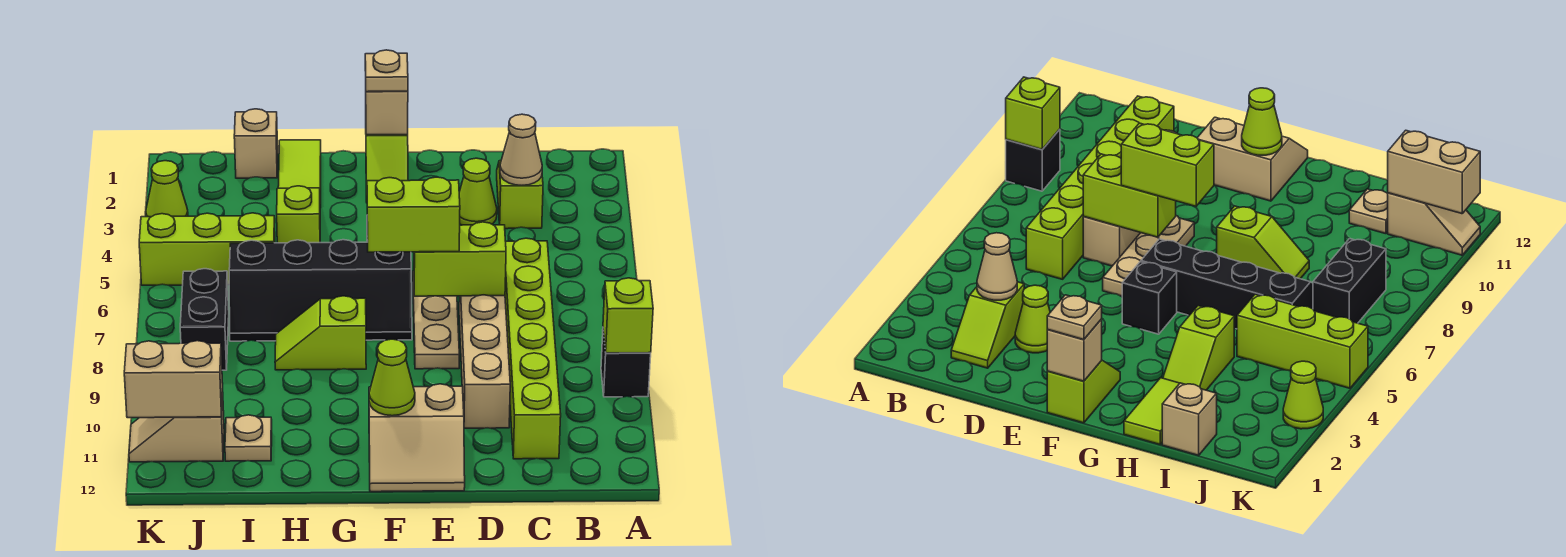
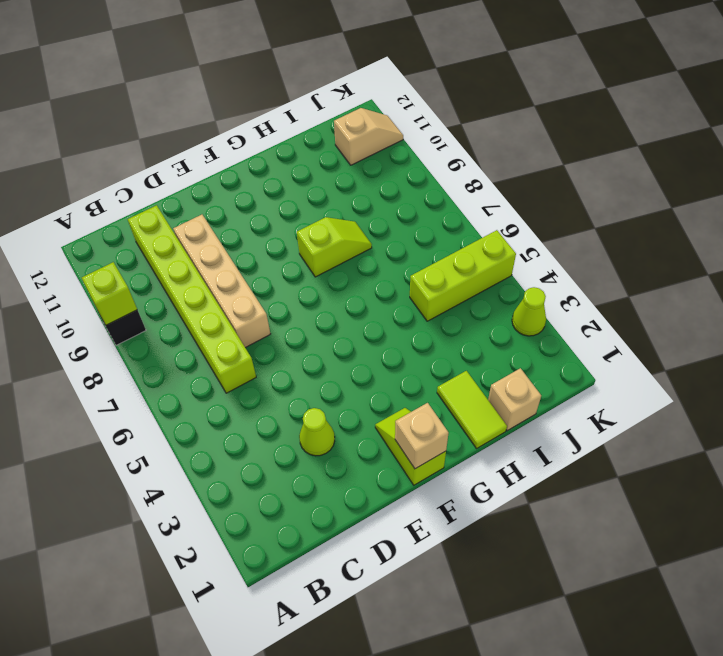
none -> lime 1x2 slope [497,161,543,229]
none -> tan 1x3 plate [413,271,459,369]
none -> tan 2x2 slope [369,384,465,492]

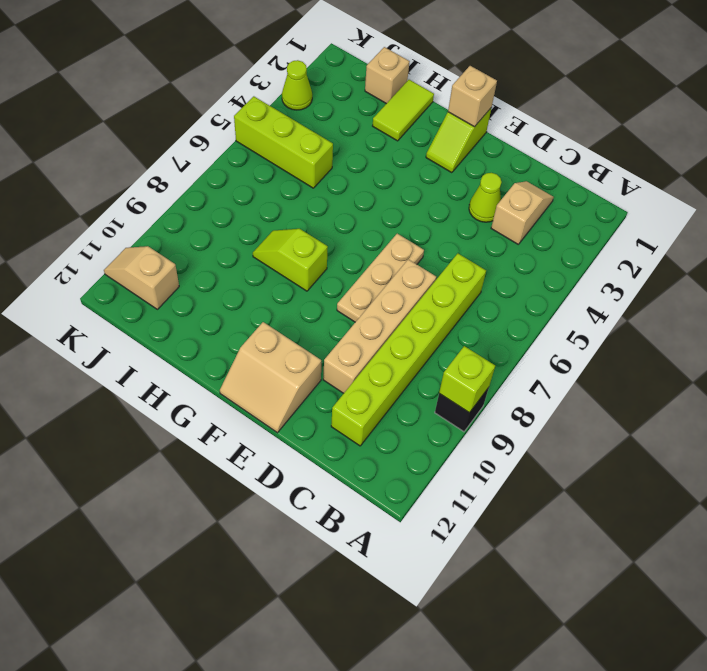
tan 1x2 slope [491,181,554,244] -> lime 1x2 slope [497,161,543,229]
none -> black 1x1 brick [1122,262,1177,334]
none -> black 2x4 slope [229,240,412,341]
none -> lime 1x2 slope [277,186,321,243]

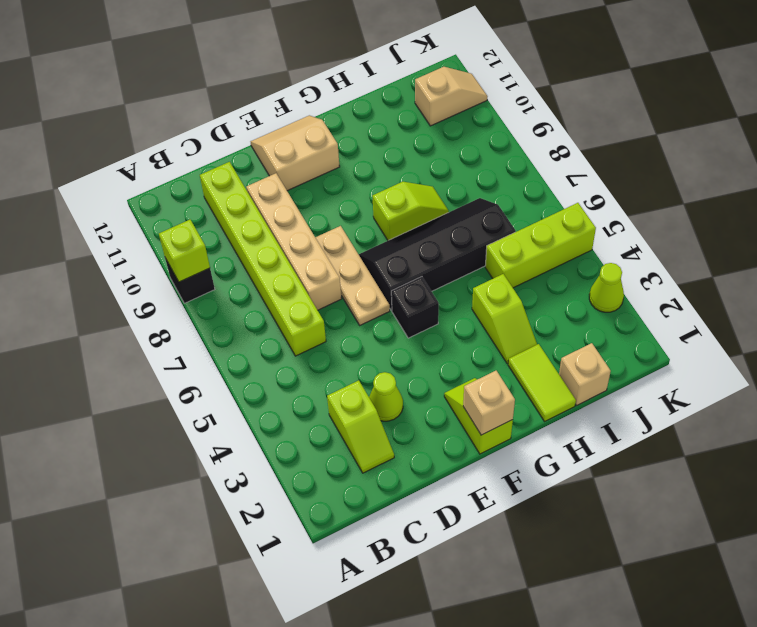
none -> tan 1x1 plate [225,415,272,461]
none -> black 1x2 brick [180,269,229,370]
none -> tan 1x1 cone [500,114,542,185]

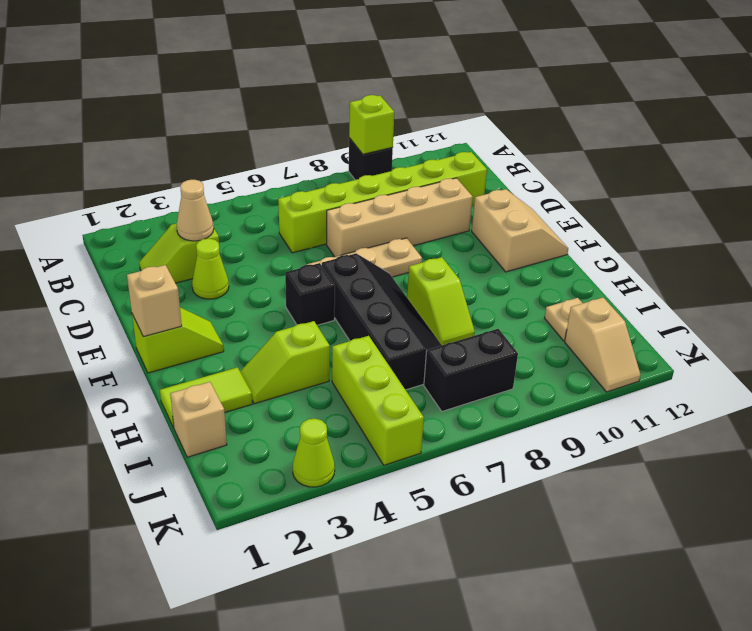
none -> lime 1x2 brick [414,222,506,296]
none -> lime 1x1 cone [369,339,415,416]
none -> tan 1x2 brick [124,341,223,418]

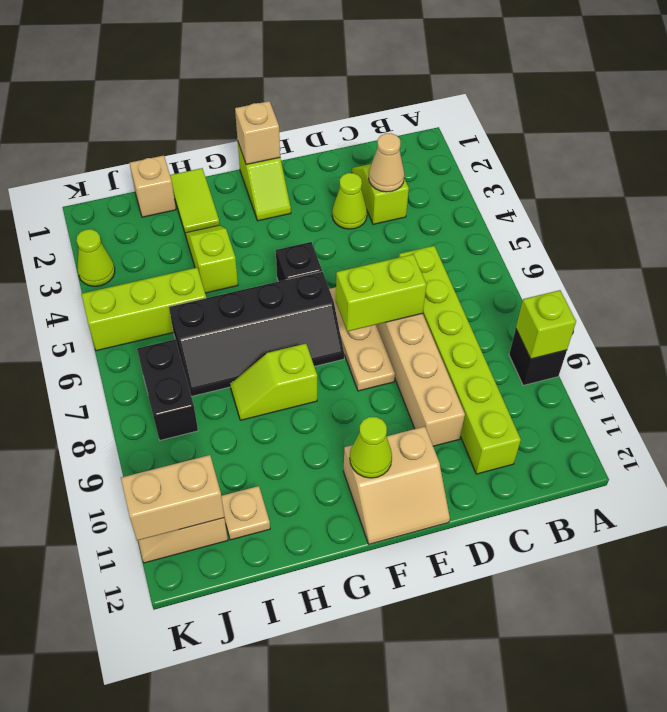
none -> lime 1x2 brick [367,177,460,252]
none -> tan 1x1 plate [365,50,408,92]

